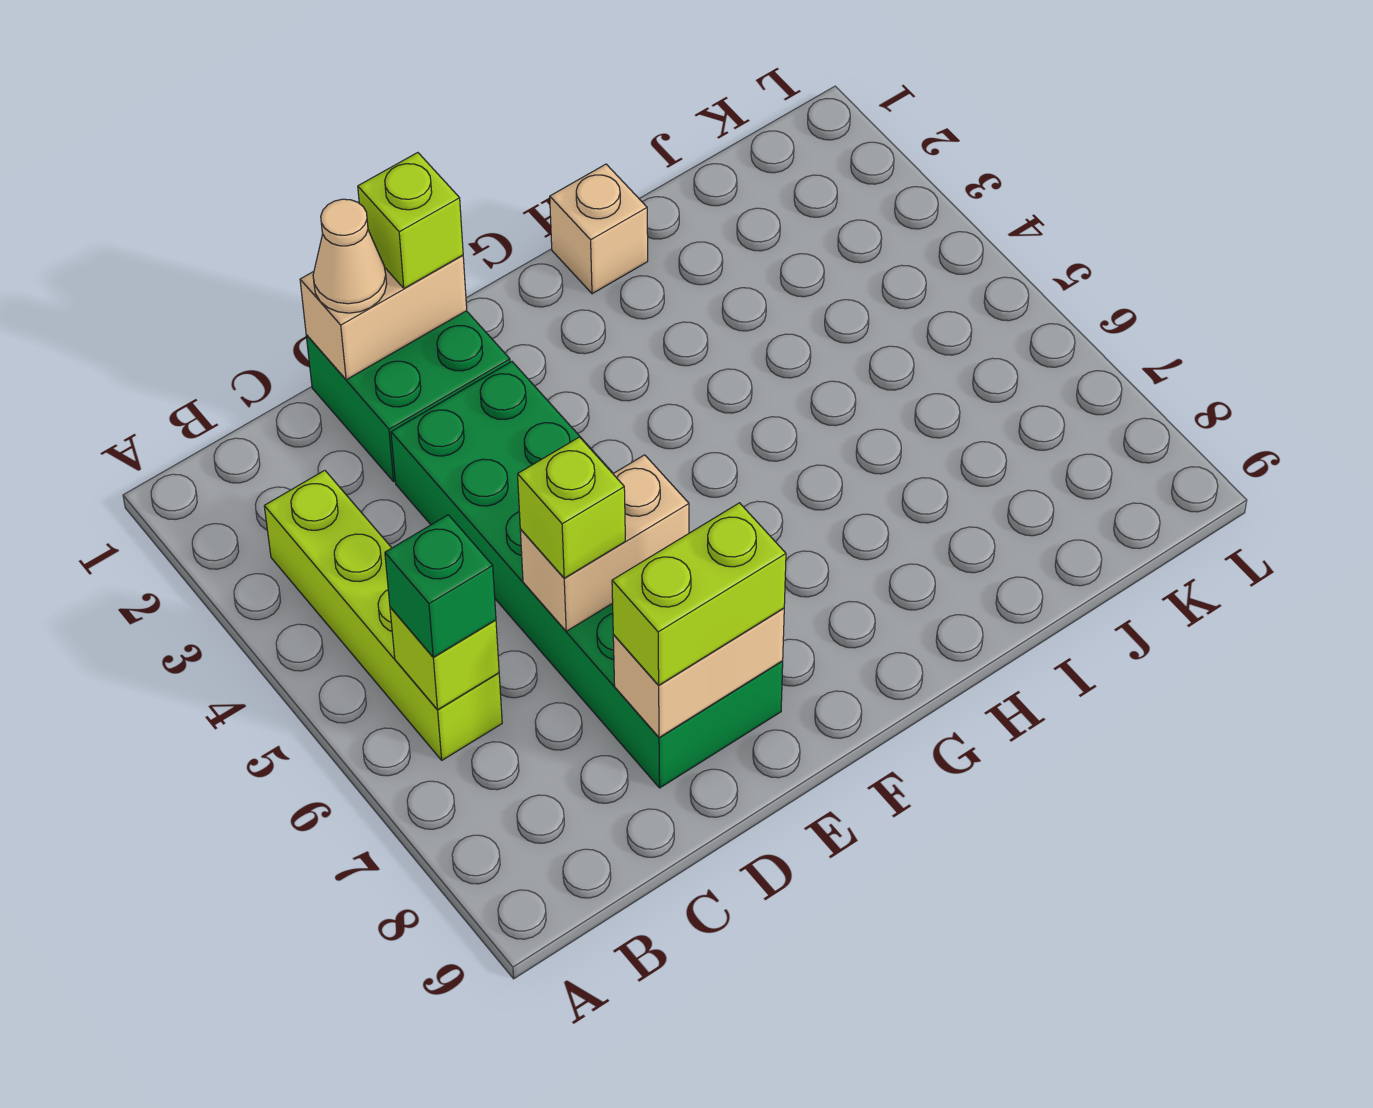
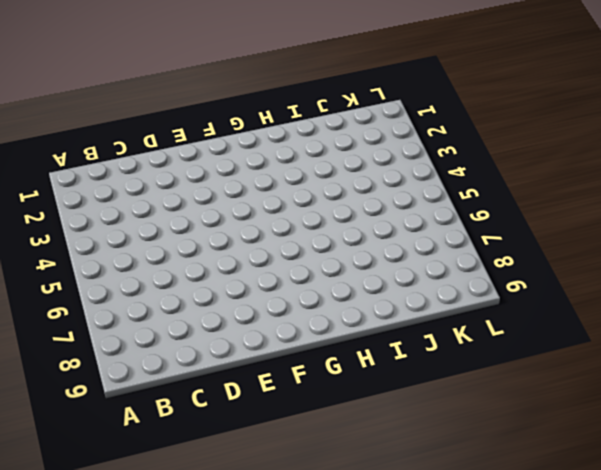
none -> lime 1x4 brick [264,470,502,760]
none -> green 2x2 brick [306,311,510,481]
none -> green 2x6 brick [391,362,783,788]

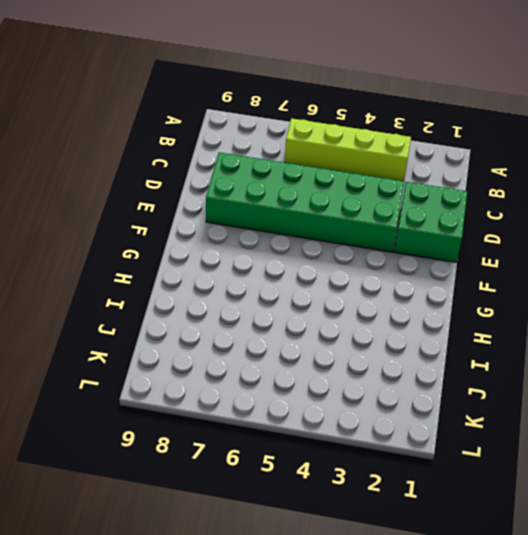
none -> tan 1x1 brick [550,164,648,294]
none -> lime 1x1 brick [390,607,499,710]
none -> tan 1x2 brick [300,255,467,380]

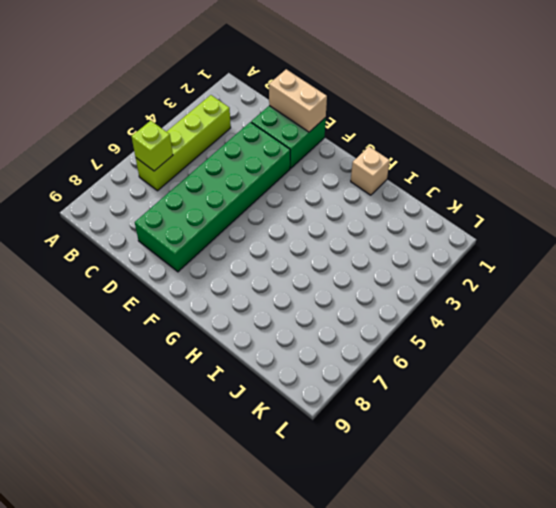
none -> tan 1x2 brick [520,455,689,631]
none -> tan 1x2 brick [613,608,784,738]
none -> green 1x1 brick [385,515,496,657]

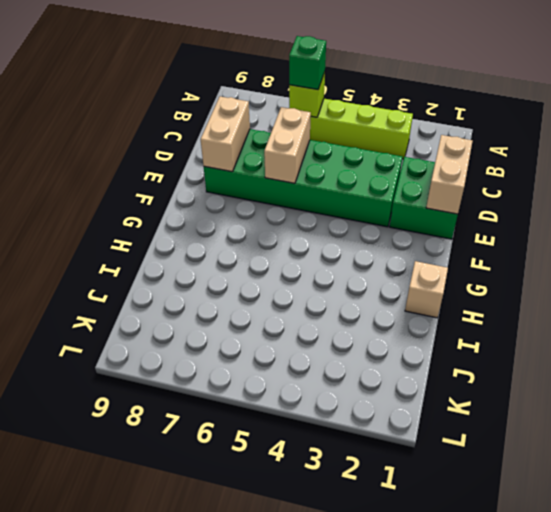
none -> tan 1x1 cone [313,199,387,313]
none -> lime 1x1 brick [518,437,625,578]
none -> lime 1x2 brick [612,503,786,685]

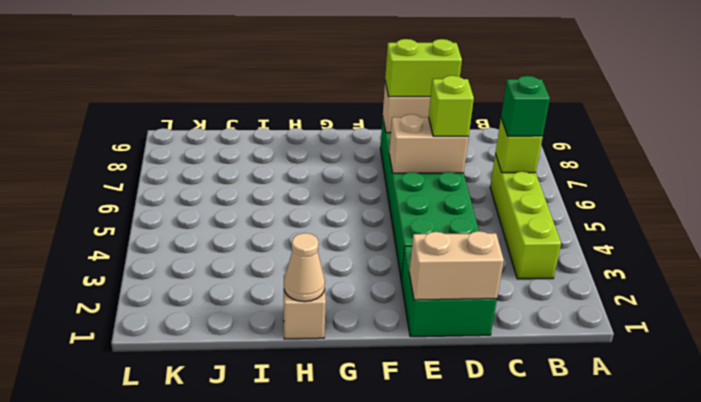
tan 1x1 cone [284,233,325,302] -> tan 1x1 cone moved to [313,199,387,313]
none -> lime 1x1 brick [358,153,463,288]

